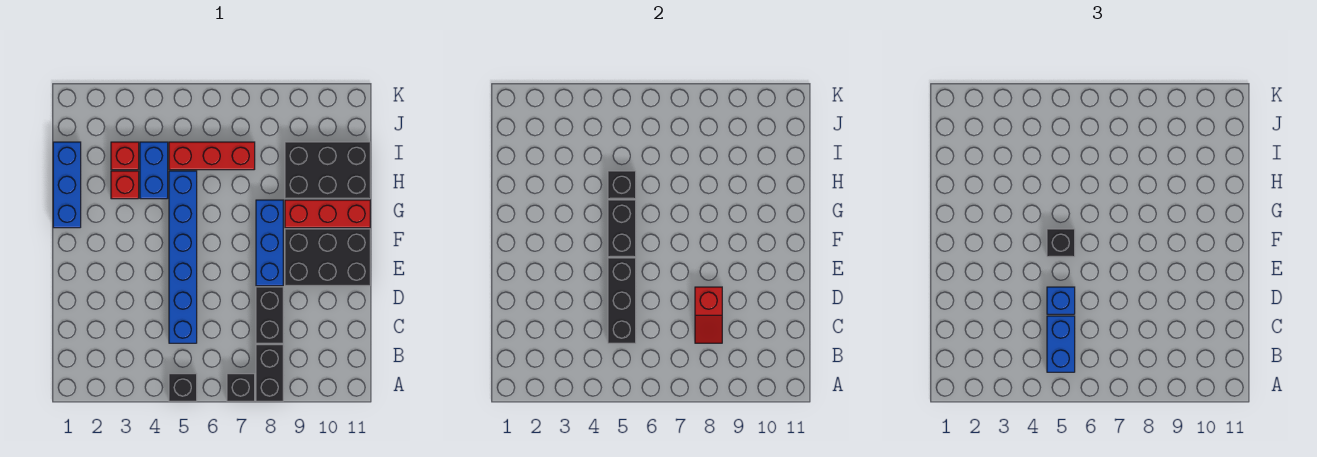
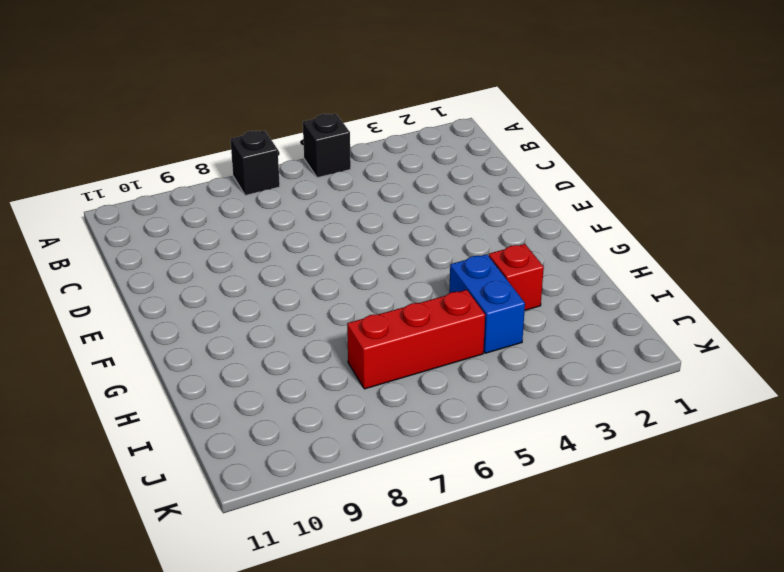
none -> black 1x2 brick [256,345,283,401]
none -> blue 1x6 brick [169,171,197,343]
none -> black 1x2 brick [256,287,283,343]

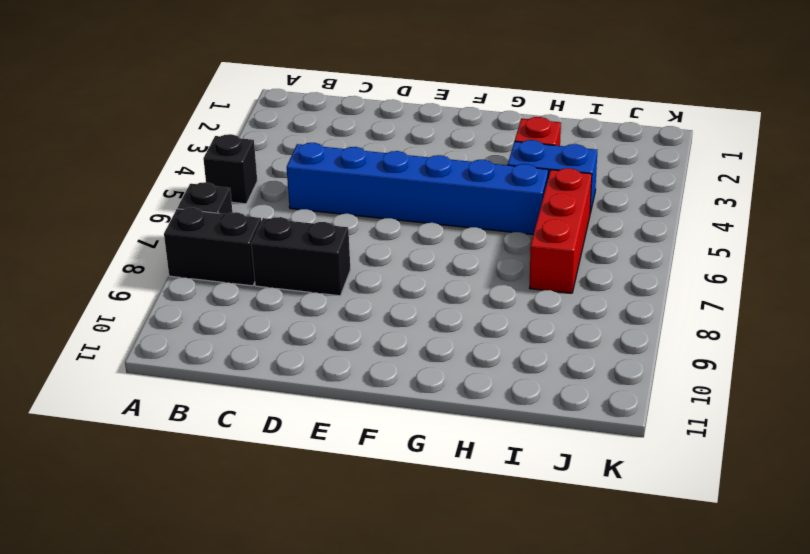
none -> blue 1x3 brick [256,200,283,286]
none -> black 2x3 brick [285,229,370,286]
none -> blue 1x3 brick [53,142,81,228]

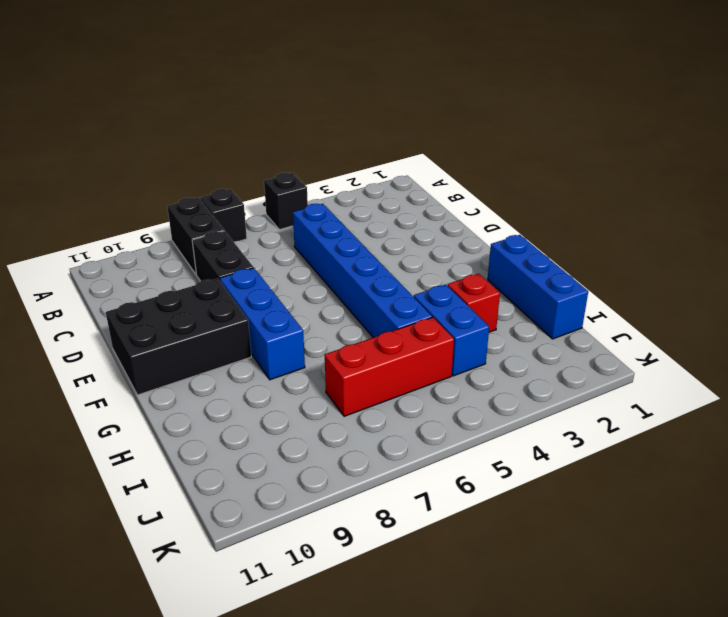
none -> red 1x3 brick [285,200,370,228]
none -> black 2x3 brick [285,142,370,199]
none -> red 1x1 brick [111,142,139,170]

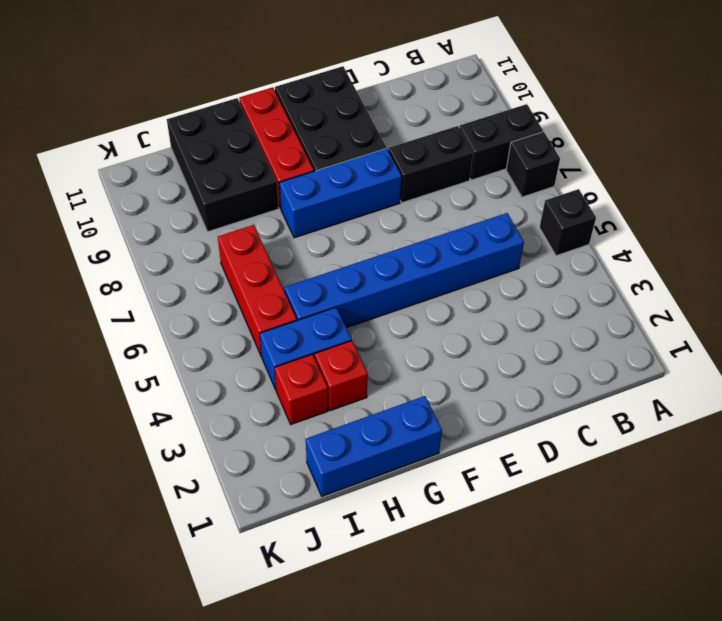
none -> black 1x3 brick [608,258,636,343]
none -> red 1x2 slope [695,287,722,343]
none -> black 1x2 brick [608,200,636,257]

